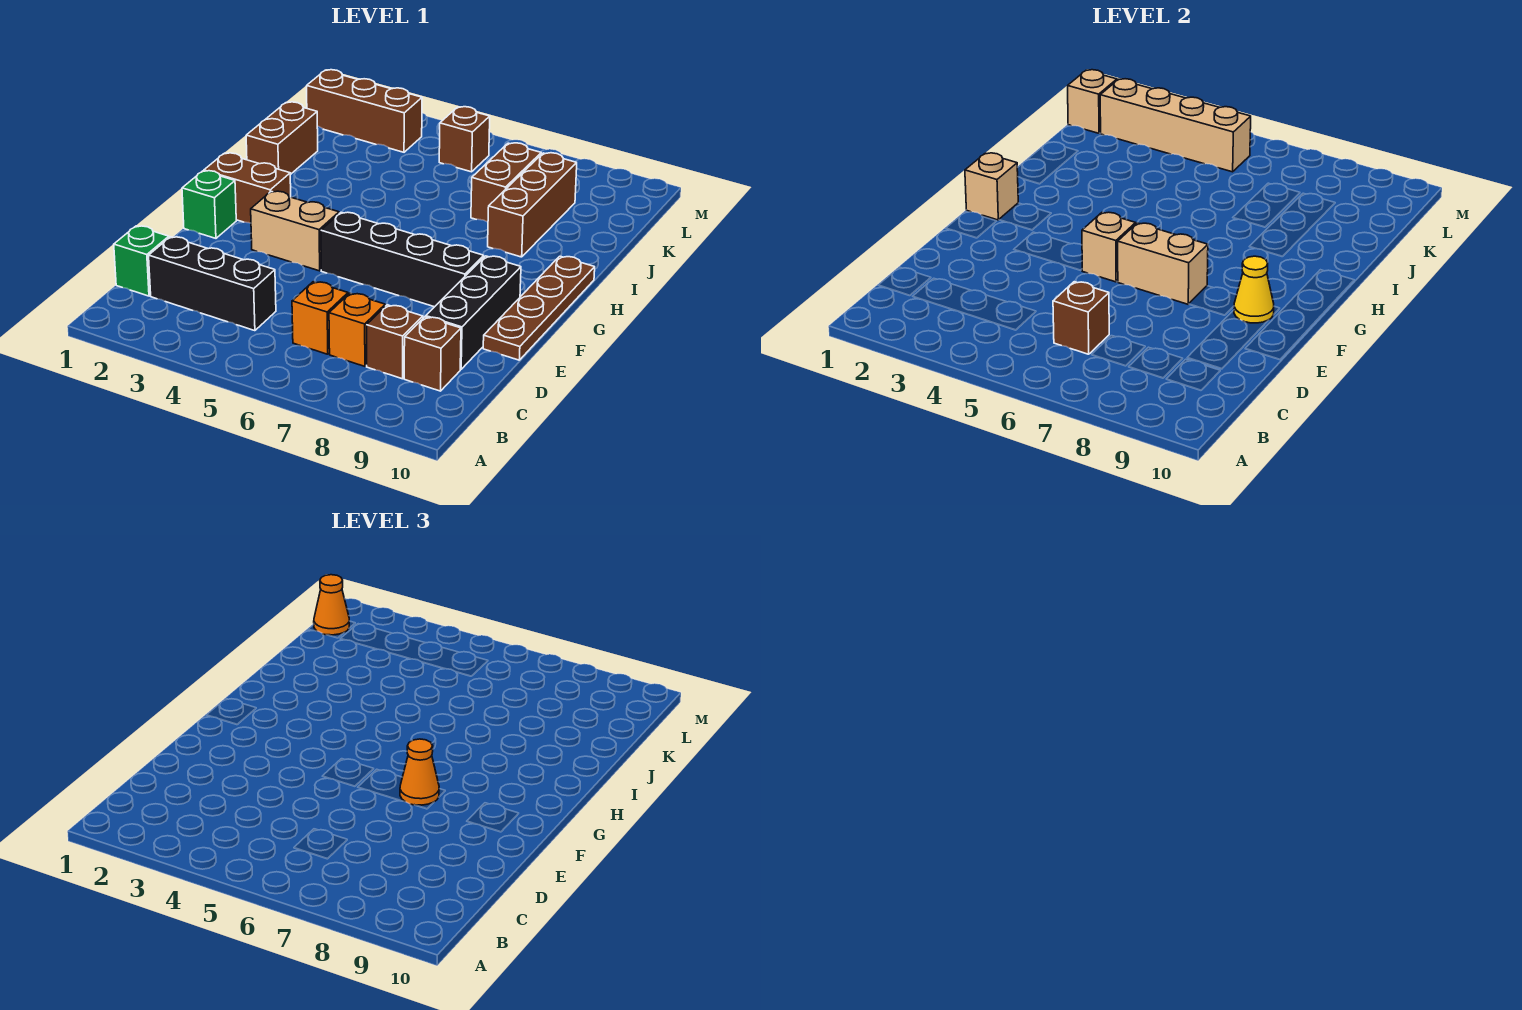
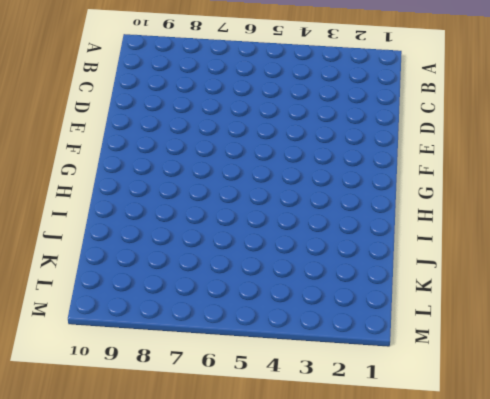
none -> green 1x1 brick [114,226,169,296]
none -> black 1x3 brick [149,237,276,331]
none -> orange 1x1 brick [292,282,348,354]

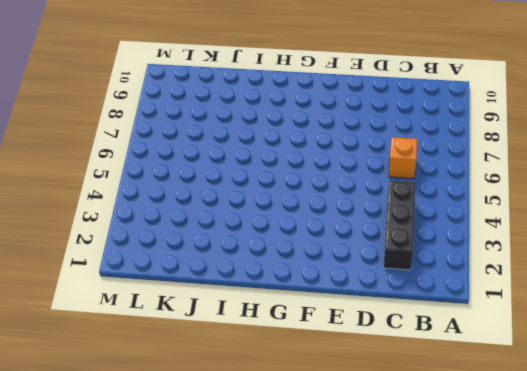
none -> green 1x1 brick [114,226,169,296]
none -> orange 1x1 brick [329,293,385,366]
none -> brown 1x1 brick [367,305,423,379]

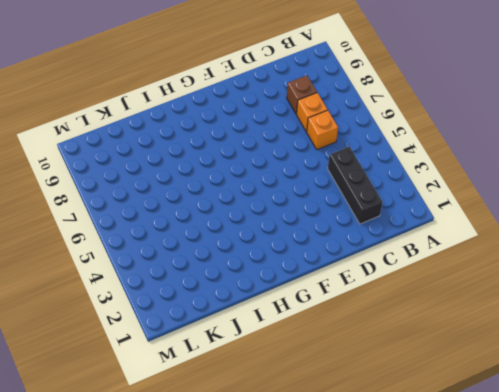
none -> green 1x1 brick [114,226,169,296]
none -> brown 1x1 brick [404,317,461,391]
none -> black 1x3 brick [426,256,521,369]

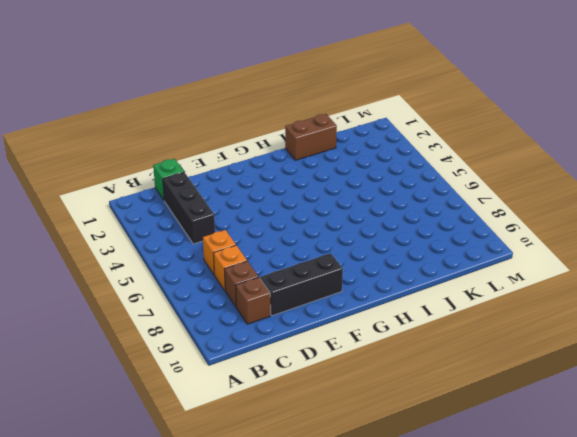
none -> brown 1x4 plate [483,256,595,360]
none -> green 1x1 brick [182,171,236,238]
none -> tan 1x2 brick [251,191,339,271]

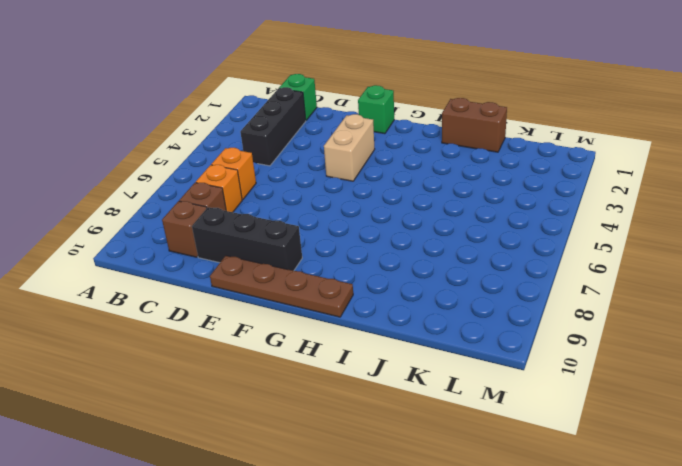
none -> black 1x4 brick [321,212,484,307]
none -> brown 1x2 brick [204,153,291,223]
none -> brown 1x3 brick [488,153,577,257]

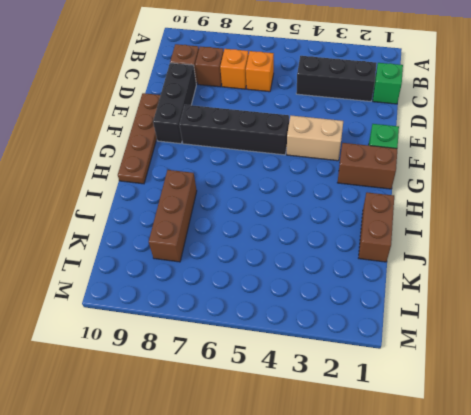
none -> brown 1x2 brick [471,143,541,222]
none -> brown 1x3 brick [307,70,422,152]
none -> brown 1x1 brick [439,107,490,172]

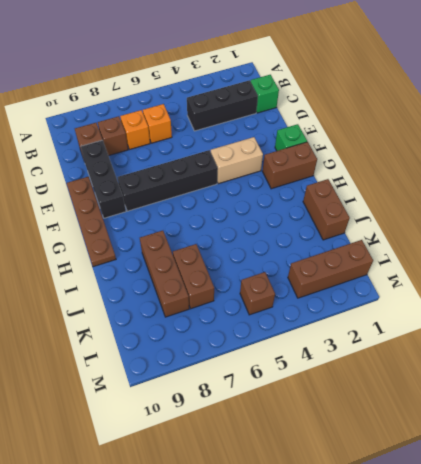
none -> brown 1x1 brick [1053,282,1109,354]
none -> tan 1x1 brick [1082,212,1136,282]
none -> tan 1x2 brick [1118,223,1208,304]

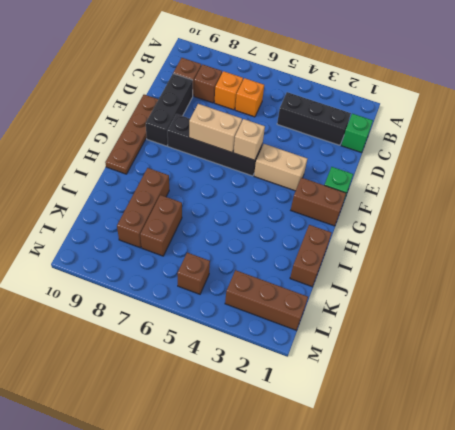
none -> brown 1x1 brick [1053,282,1109,354]
none -> yellow 1x1 cone [1234,256,1274,323]
none -> tan 1x1 brick [965,153,1018,220]

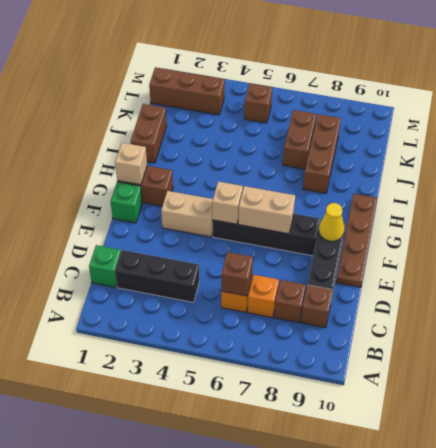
none -> tan 1x1 brick [1068,70,1117,133]
none -> tan 1x4 brick [1100,79,1251,172]
none -> orange 1x1 cone [400,739,439,805]

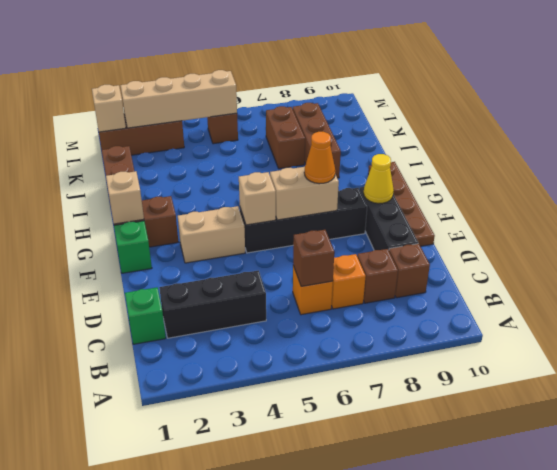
none -> orange 1x1 cone [314,575,349,635]

